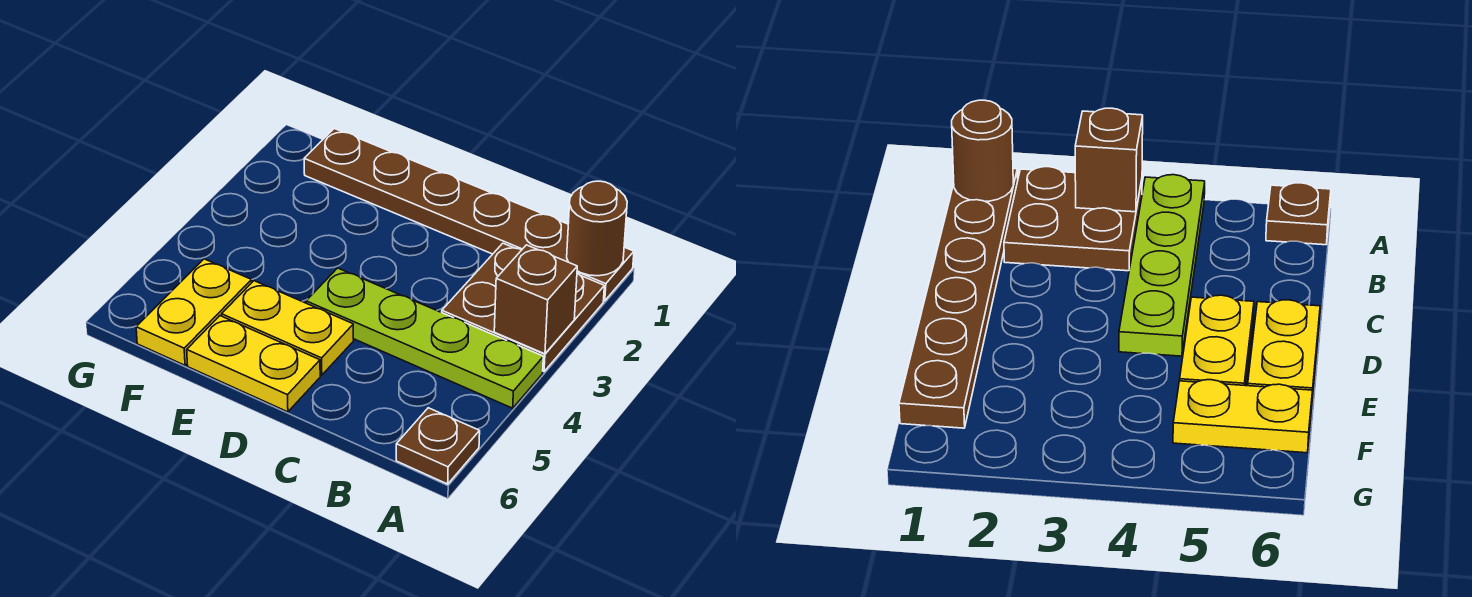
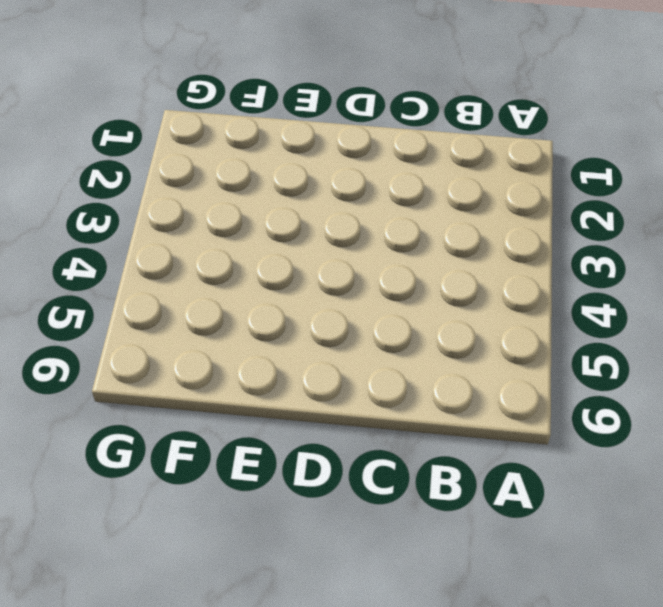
none -> brown 1x6 plate [304,129,634,301]
none -> brown 2x2 plate [442,243,604,372]

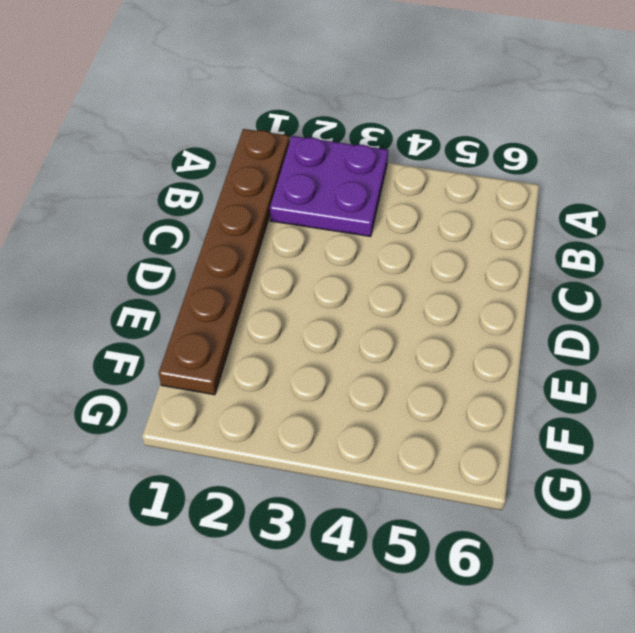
purple 2x2 plate [270,136,388,237] -> brown 2x2 plate [442,243,604,372]
none -> lime 1x4 plate [306,268,543,408]
none -> brown 1x1 plate [396,408,480,484]

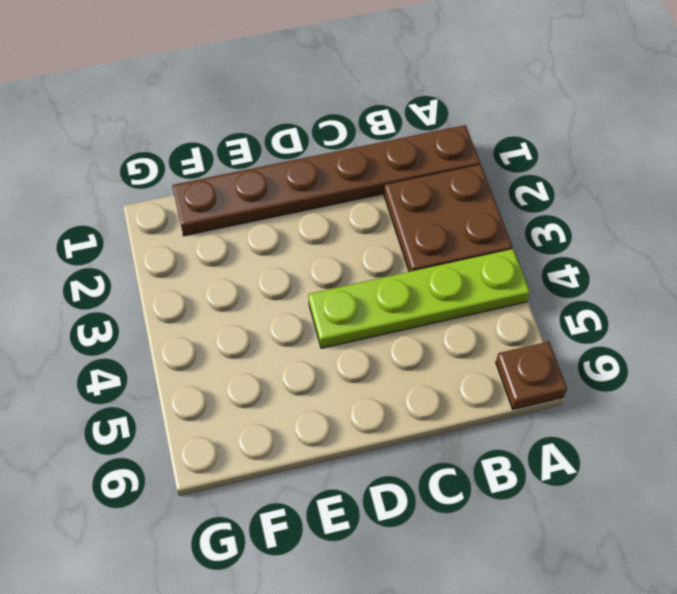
none -> yellow 1x2 plate [222,281,354,375]
none -> yellow 1x2 plate [187,316,320,412]

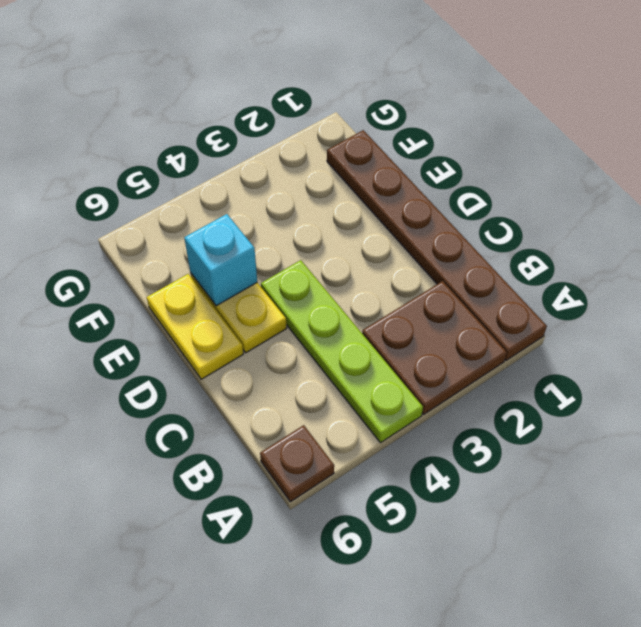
cyan 1x1 brick [184,214,257,306] -> none
none -> yellow 1x2 plate [136,259,252,365]
none -> brown 1x1 round brick [567,181,627,276]

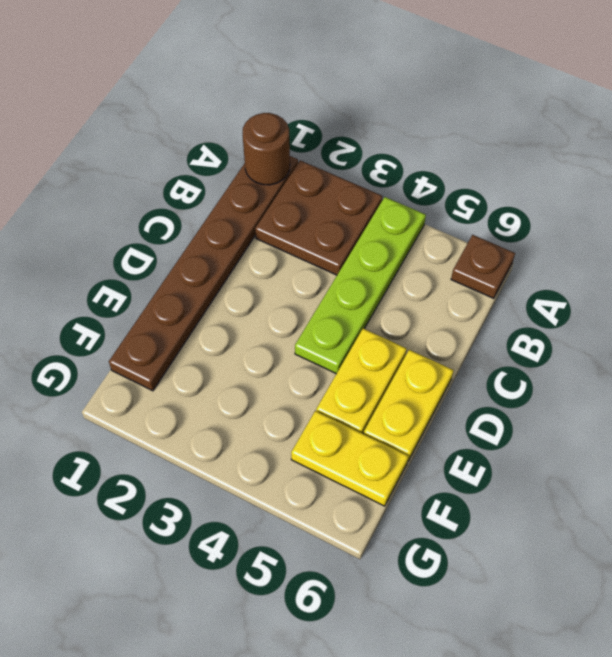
none -> brown 1x1 brick [494,245,577,354]

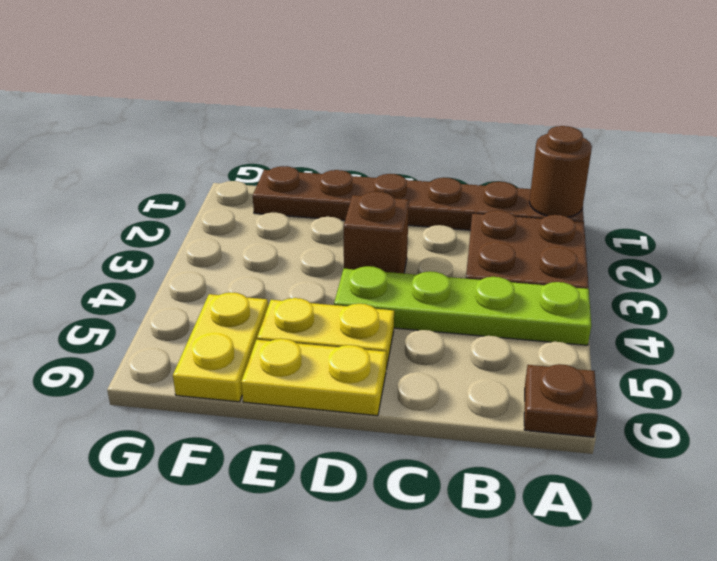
brown 1x1 brick [344,192,409,273] -> brown 1x1 brick moved to [494,245,577,354]

